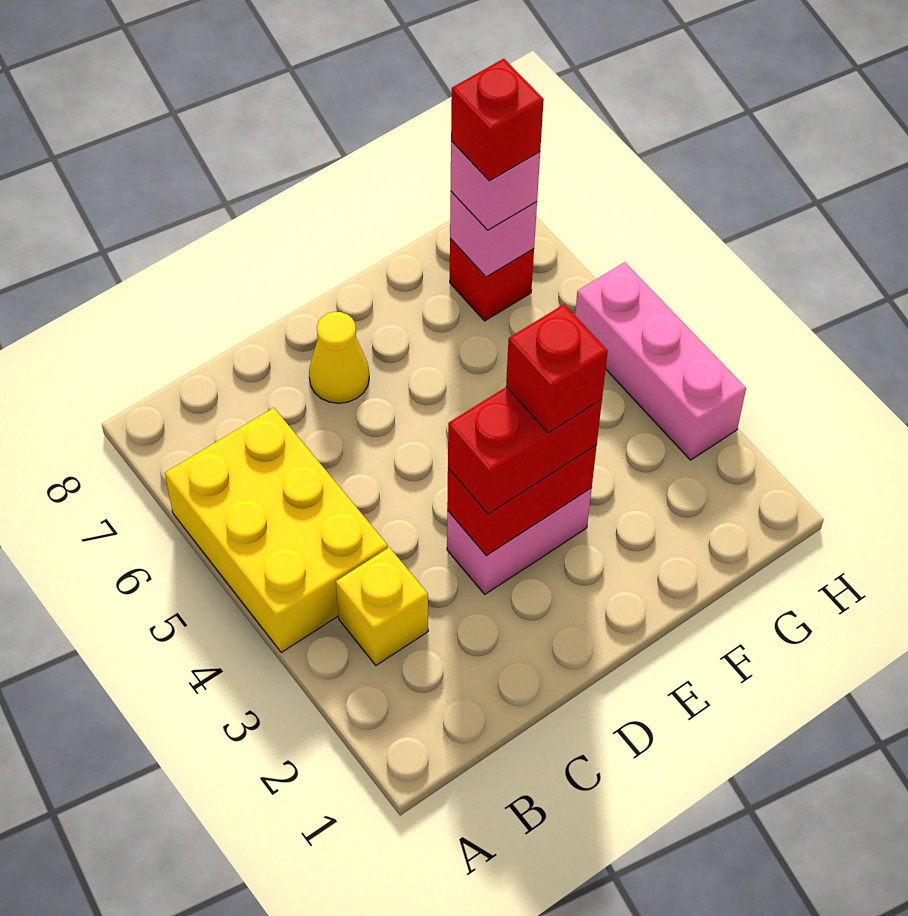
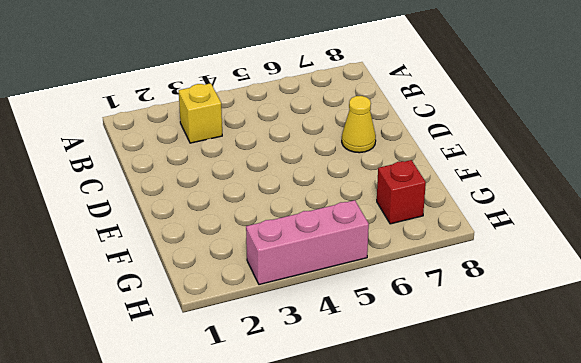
none -> yellow 2x3 brick [165,408,388,652]
none -> pink 1x2 brick [447,488,592,594]
none -> red 1x2 brick [447,445,597,556]

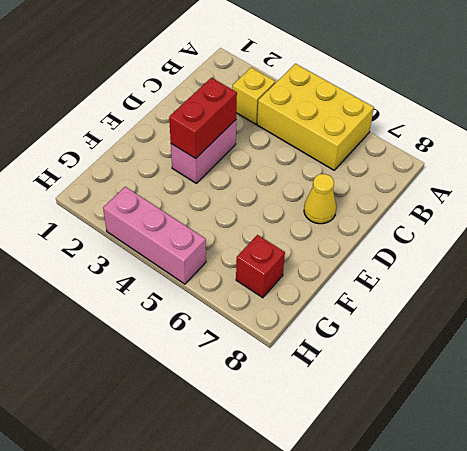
none -> pink 1x1 brick [450,192,537,277]
none -> red 1x2 brick [448,387,602,514]
none -> pink 1x1 brick [451,141,540,230]

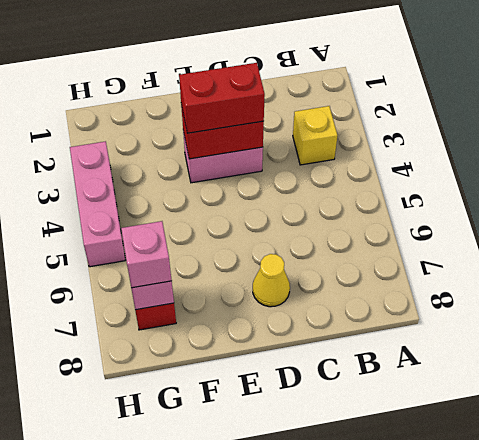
none -> yellow 2x3 brick [165,408,388,652]
none -> red 1x1 brick [506,304,608,433]
none -> red 1x1 brick [451,59,544,181]

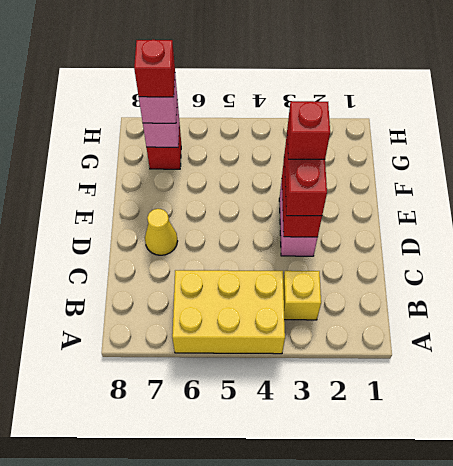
none -> pink 1x3 brick [575,262,746,460]

